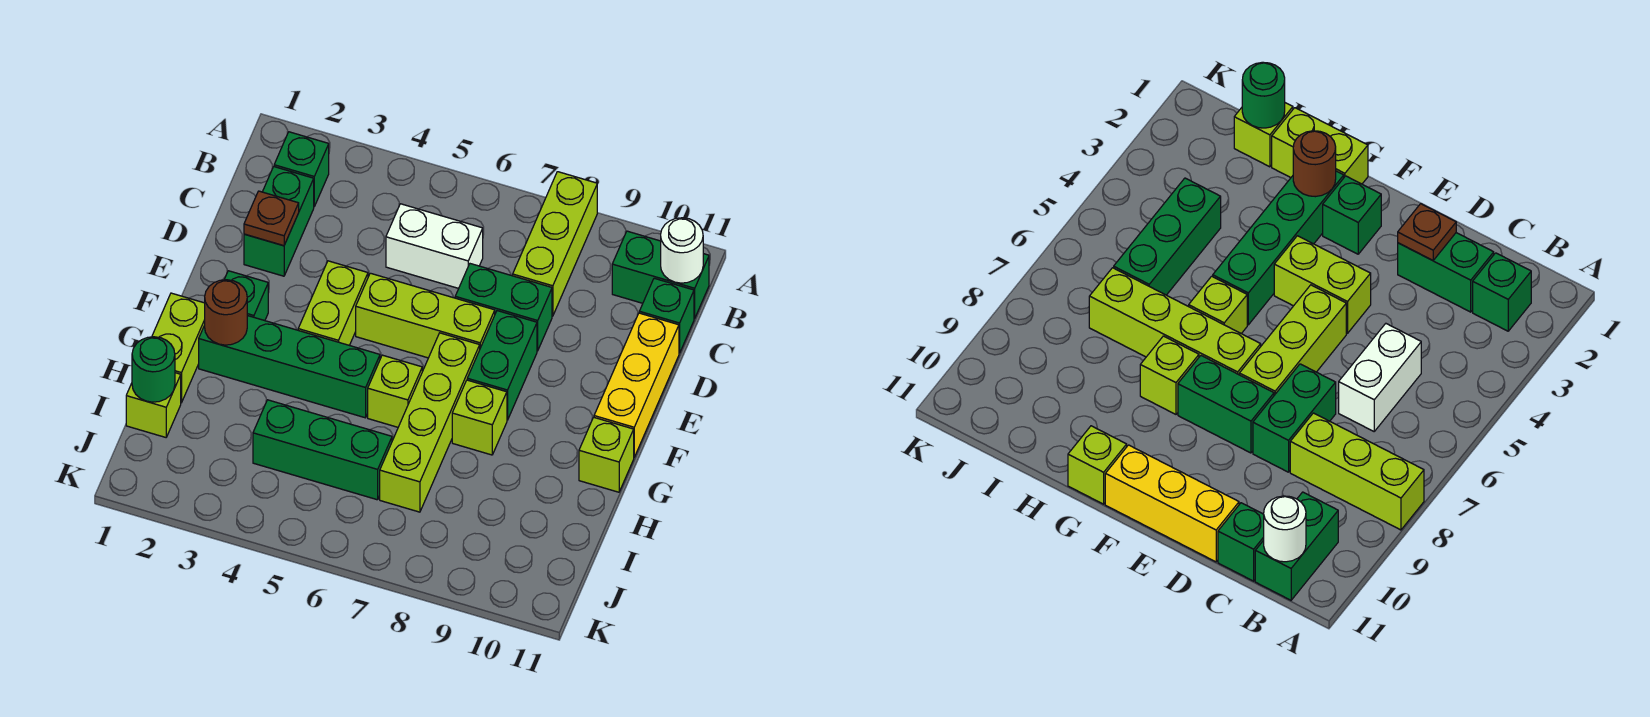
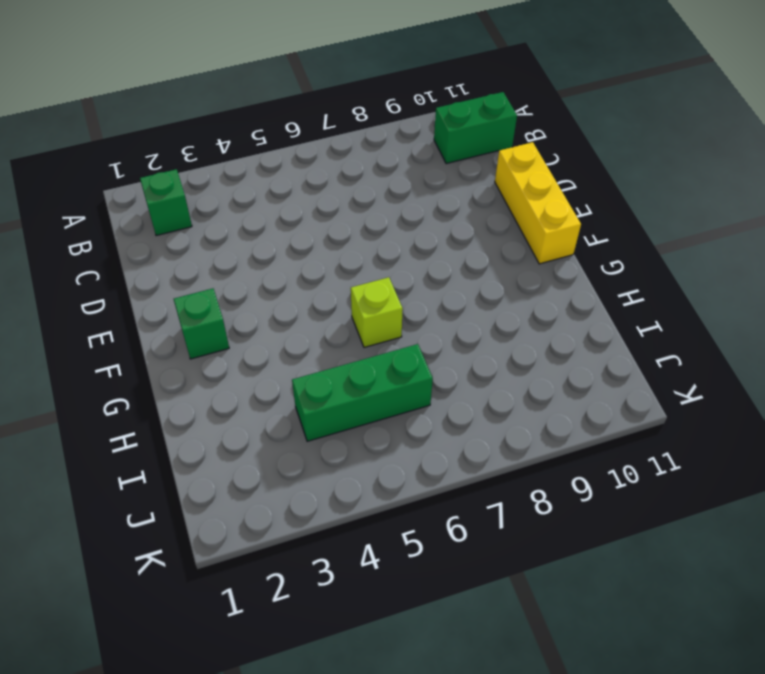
none -> lime 1x3 brick [513,172,597,316]
none -> green 1x2 brick [244,167,314,276]
none -> white 1x2 brick [386,204,483,288]

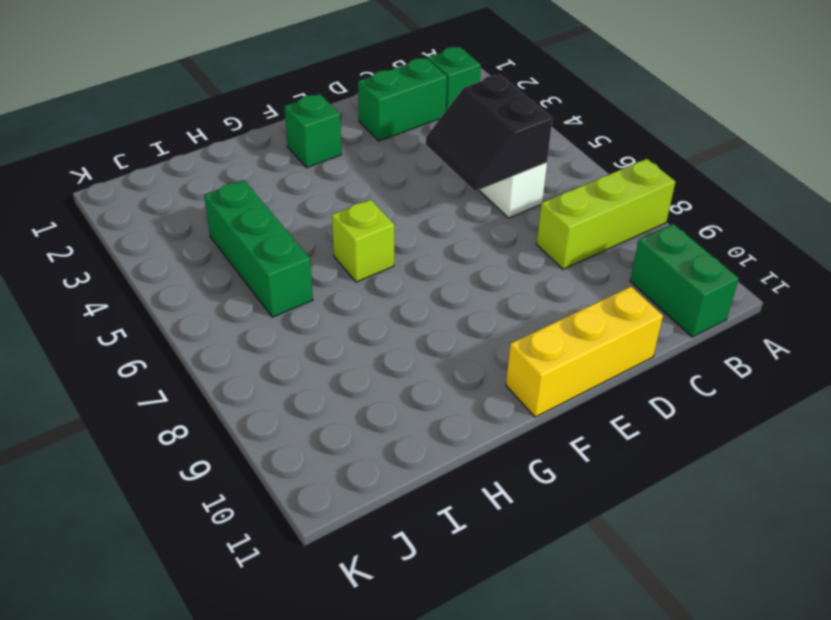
black 2x2 slope [426,75,553,191] -> none
none -> green 1x1 brick [639,278,694,353]
none -> green 1x2 brick [455,264,552,351]
none -> lime 1x2 brick [298,261,368,345]

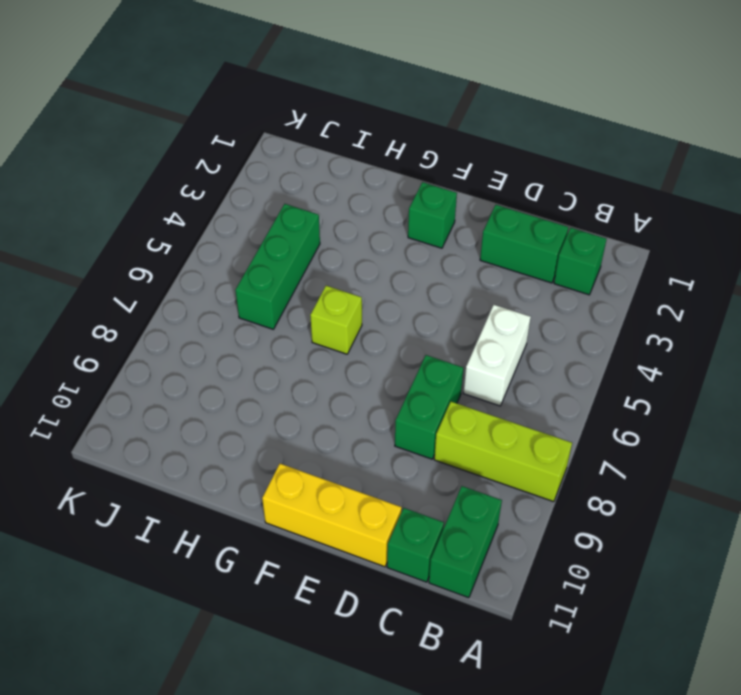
none -> lime 1x2 brick [298,261,368,345]
none -> lime 1x3 brick [356,273,495,358]
none -> green 1x2 brick [467,311,537,420]

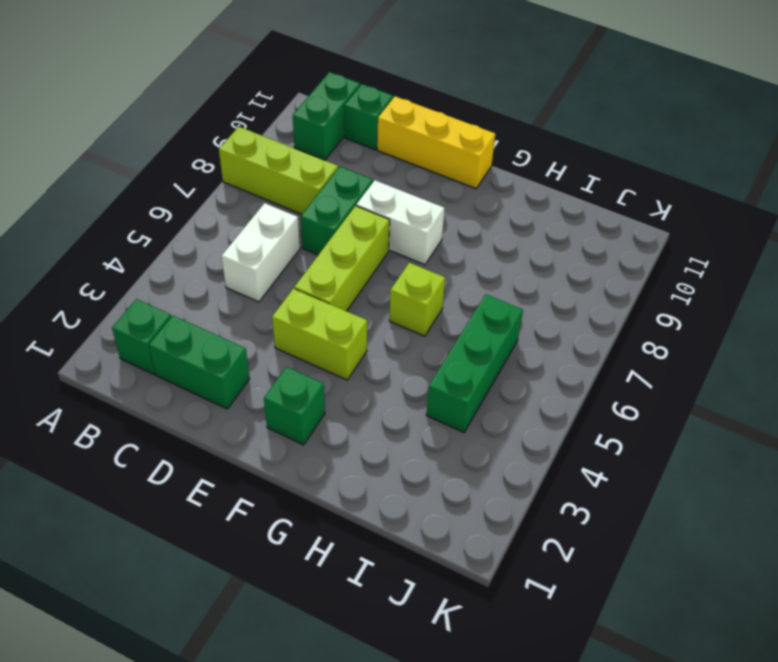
white 1x2 brick [356,180,445,265] -> green 1x2 brick [467,311,537,420]
none -> lime 1x4 brick [380,333,480,512]
none -> lime 1x2 brick [152,293,205,403]
none -> green 1x4 brick [199,316,380,418]

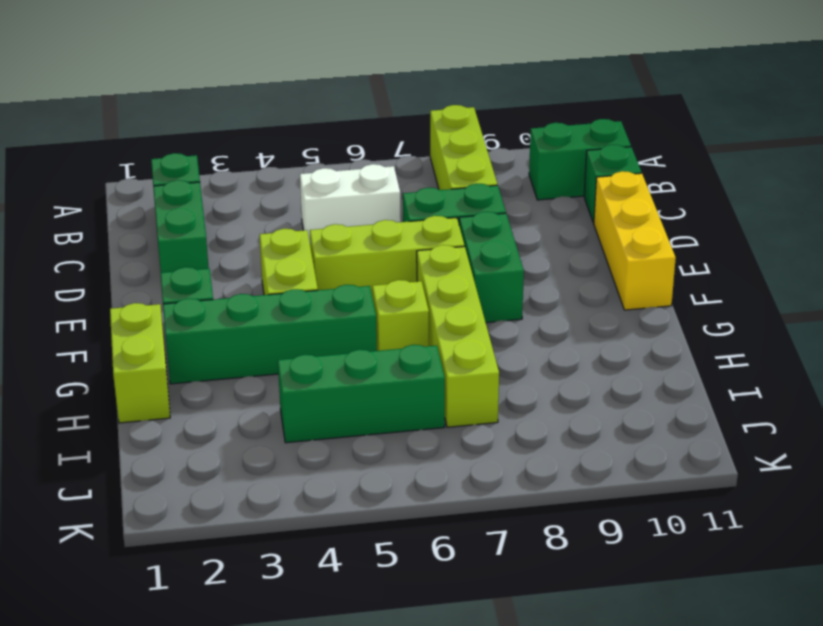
none -> lime 1x1 brick [452,380,507,455]
none -> lime 1x1 brick [579,417,634,492]
none -> lime 1x1 brick [126,373,181,437]

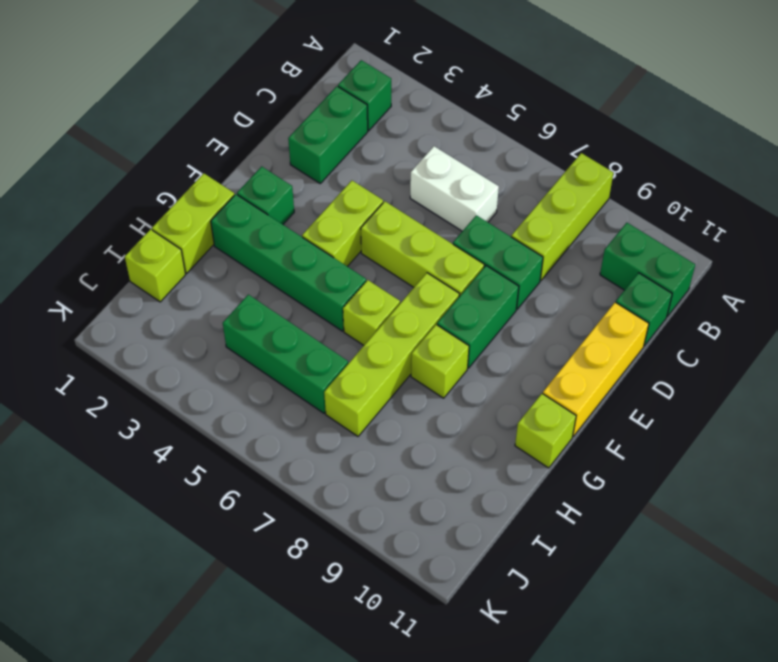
none -> white 1x1 round brick [661,218,703,283]
none -> brown 1x1 plate [244,191,299,246]
none -> brown 1x1 round brick [205,280,247,345]

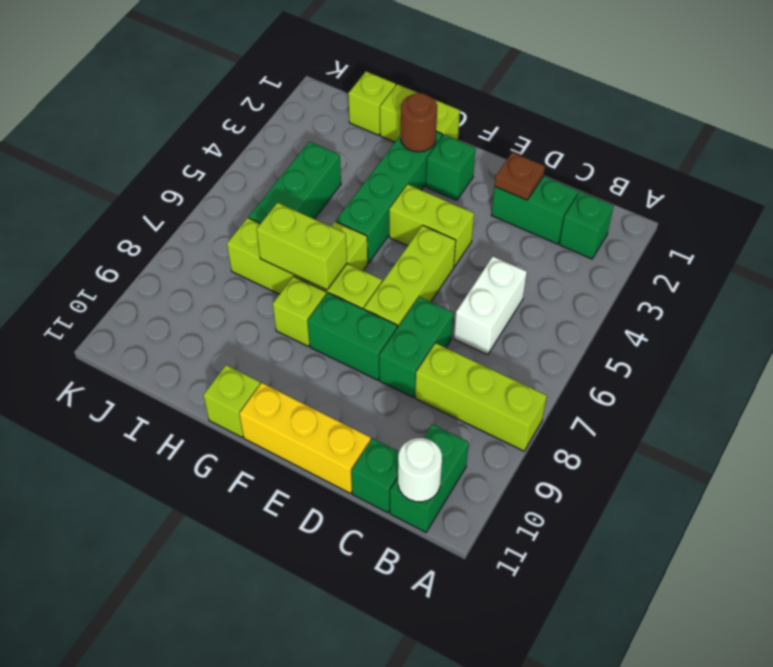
lime 1x2 brick [257,203,347,290] -> none
none -> green 1x1 round brick [132,337,175,402]

